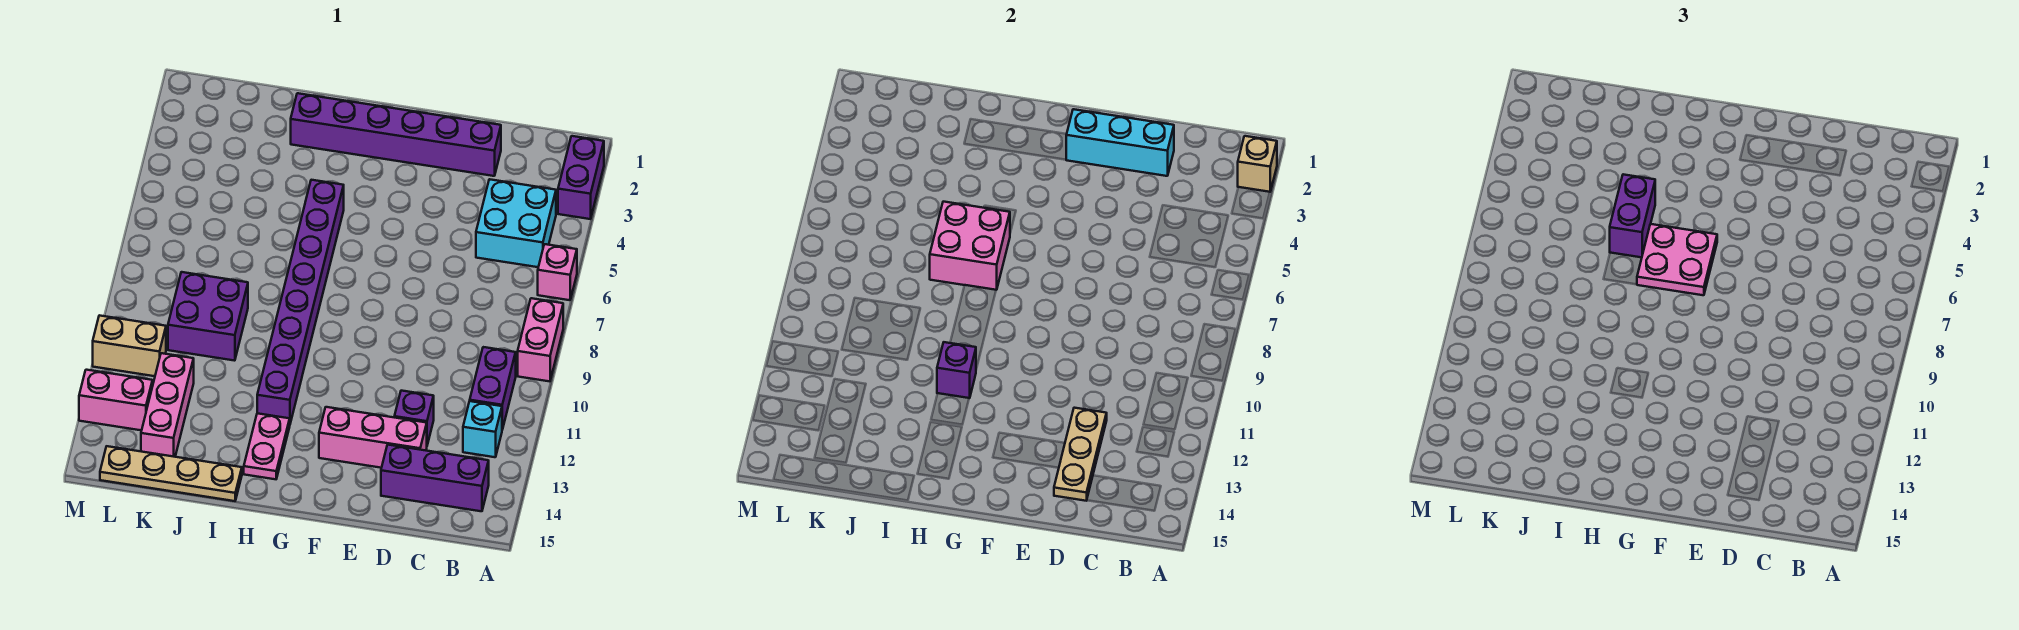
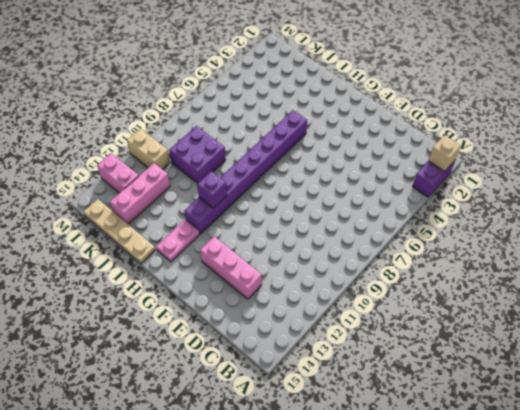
none -> pink 1x1 brick [538,244,577,300]
none -> pink 1x2 brick [518,298,563,381]
none -> cyan 2x2 brick [476,179,556,267]

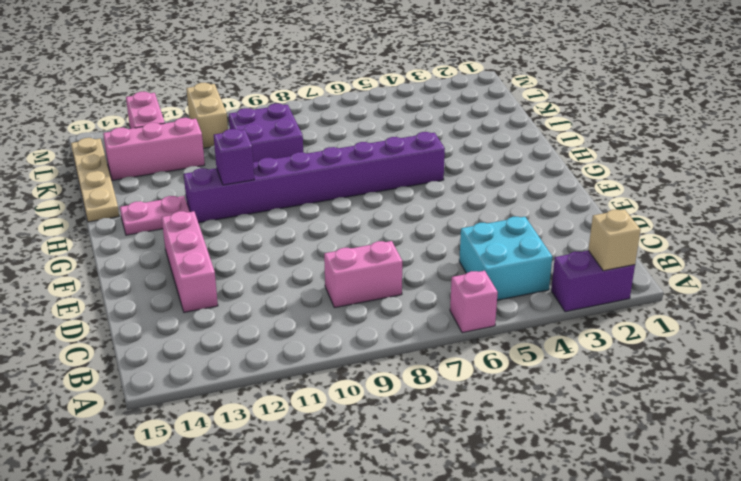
pink 1x2 brick [324,241,402,308] -> pink 1x2 brick moved to [518,298,563,381]
none -> purple 1x2 brick [470,347,516,430]
none -> cyan 1x1 brick [463,401,502,457]
none -> purple 1x3 brick [381,445,489,511]

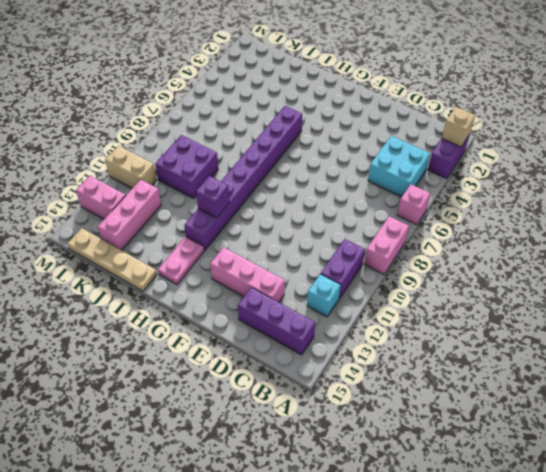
none -> purple 1x6 brick [291,93,501,176]
none -> purple 1x1 brick [394,391,434,445]
none -> cyan 1x3 brick [1066,109,1174,176]

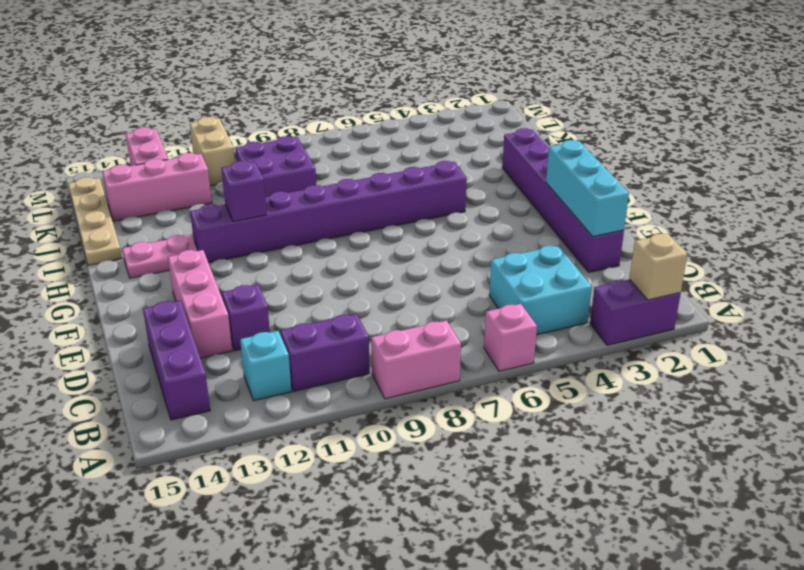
none -> tan 1x3 plate [1054,408,1107,501]
none -> pink 2x2 brick [930,202,1010,290]
none -> pink 2x2 plate [1637,224,1717,295]

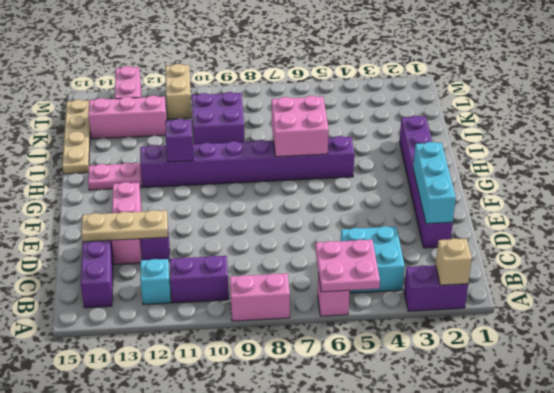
pink 2x2 plate [316,239,380,292] -> pink 2x2 plate moved to [1637,224,1717,295]
none -> purple 1x2 brick [1610,174,1655,257]

